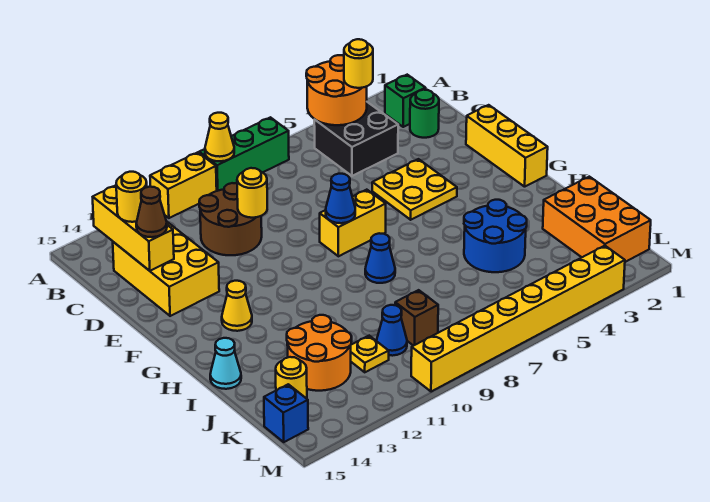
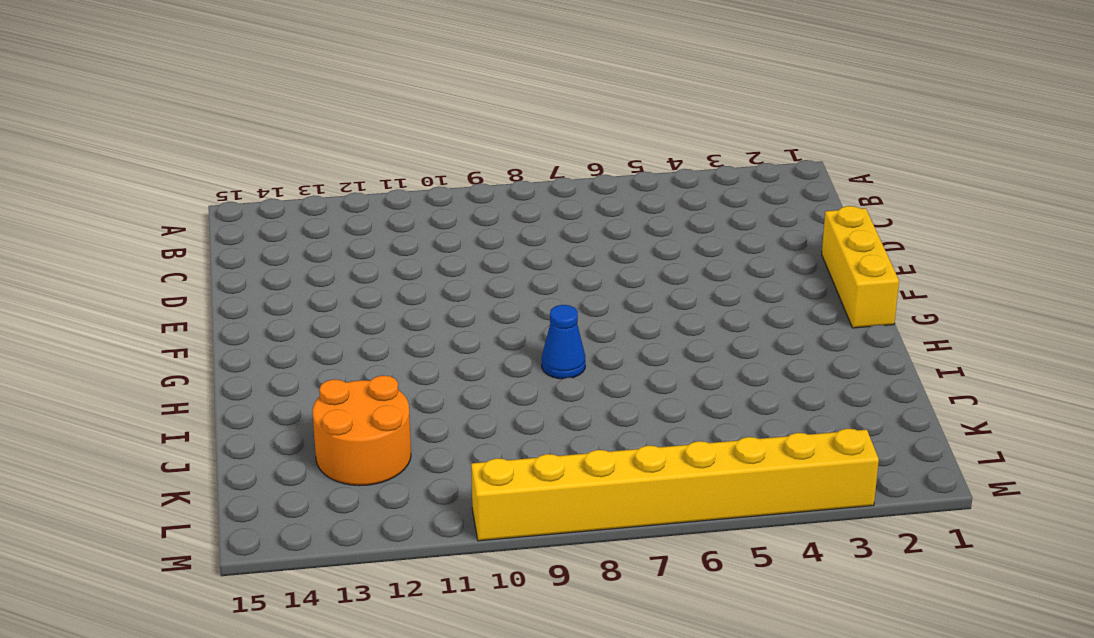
none -> green 1x3 brick [199,117,289,191]
none -> yellow 1x2 brick [150,152,217,218]
none -> green 1x1 brick [385,75,426,127]
none -> black 2x2 brick [314,102,398,176]

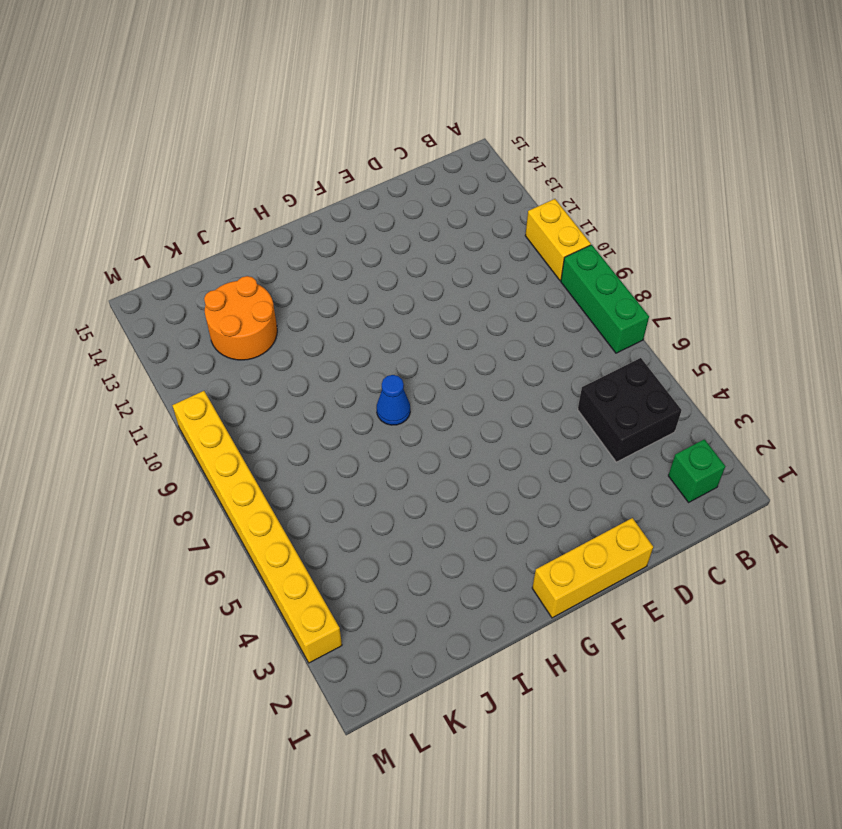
none -> green 1x1 round brick [410,90,439,138]
none -> brown 2x2 round brick [199,183,262,255]
none -> yellow 2x3 brick [113,222,219,316]
none -> yellow 2x2 plate [372,159,457,220]

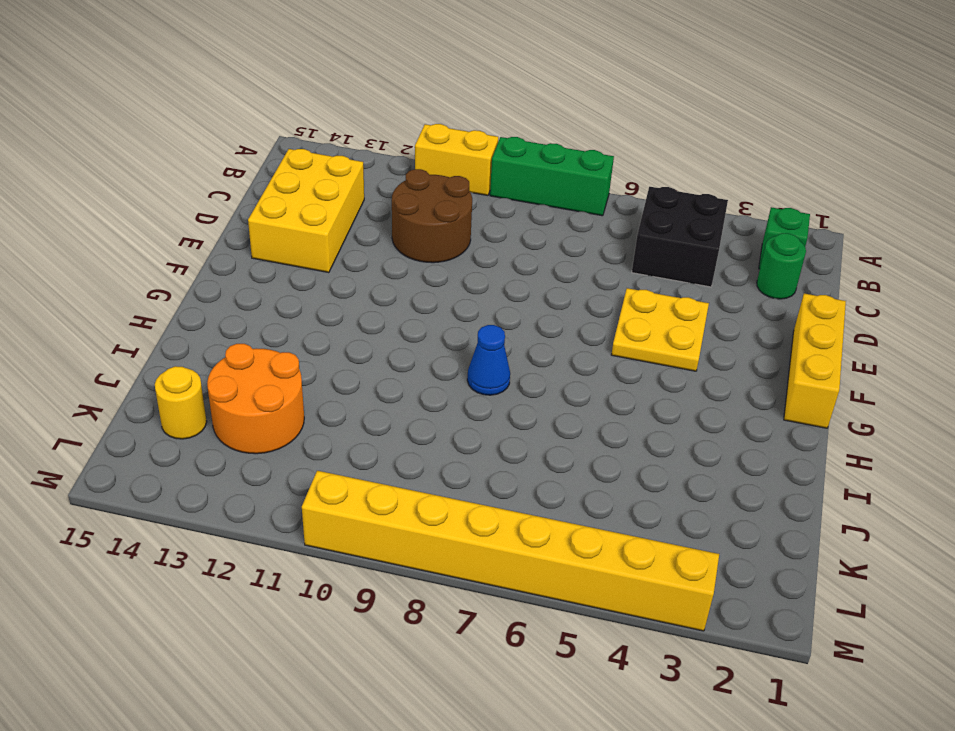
none -> yellow 1x2 brick [320,190,386,256]
none -> yellow 1x1 cone [222,281,252,331]
none -> blue 2x2 round brick [464,200,527,272]
none -> cyan 1x1 cone [210,338,241,389]

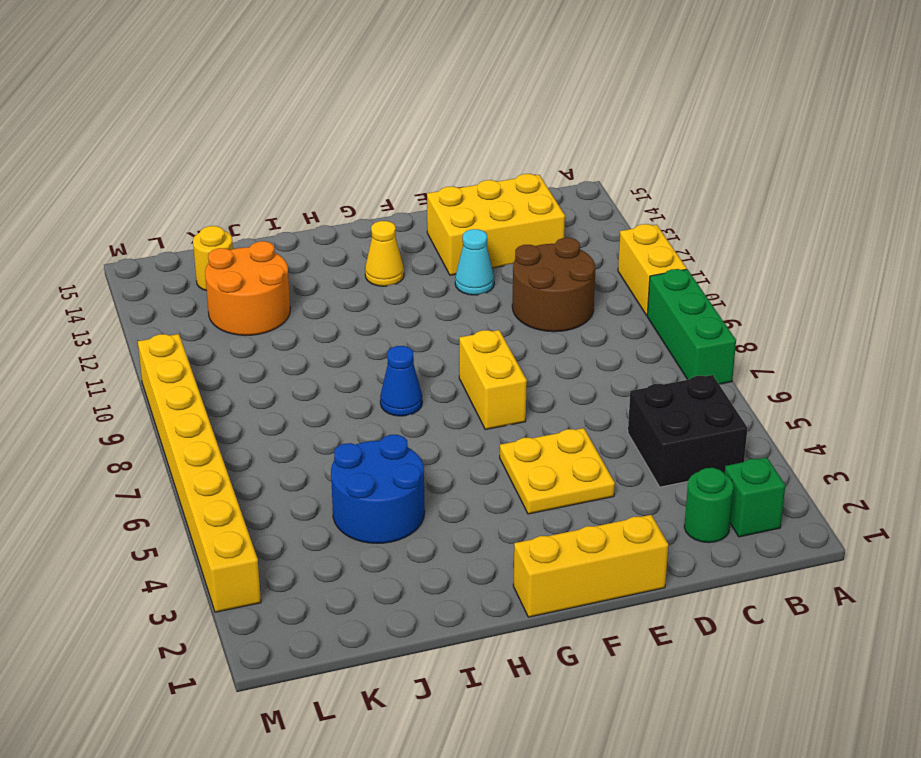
cyan 1x1 cone [455,229,494,295] -> cyan 1x1 cone moved to [210,338,241,389]
none -> orange 2x3 brick [543,177,651,262]
none -> brown 1x1 brick [395,290,438,346]
none -> blue 1x1 cone [377,305,407,356]
none -> yellow 1x1 plate [351,336,389,372]

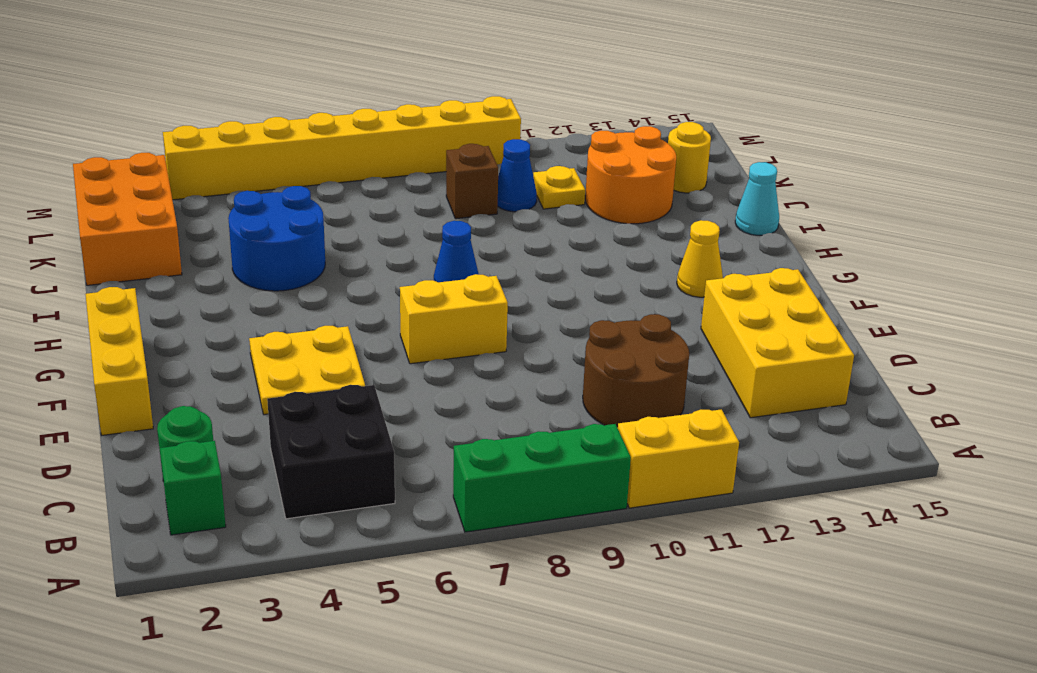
none -> blue 1x1 brick [264,384,308,442]
none -> orange 2x2 round brick [306,55,367,125]
none -> yellow 1x1 cone [205,113,234,161]
none -> yellow 1x3 brick [93,185,174,271]

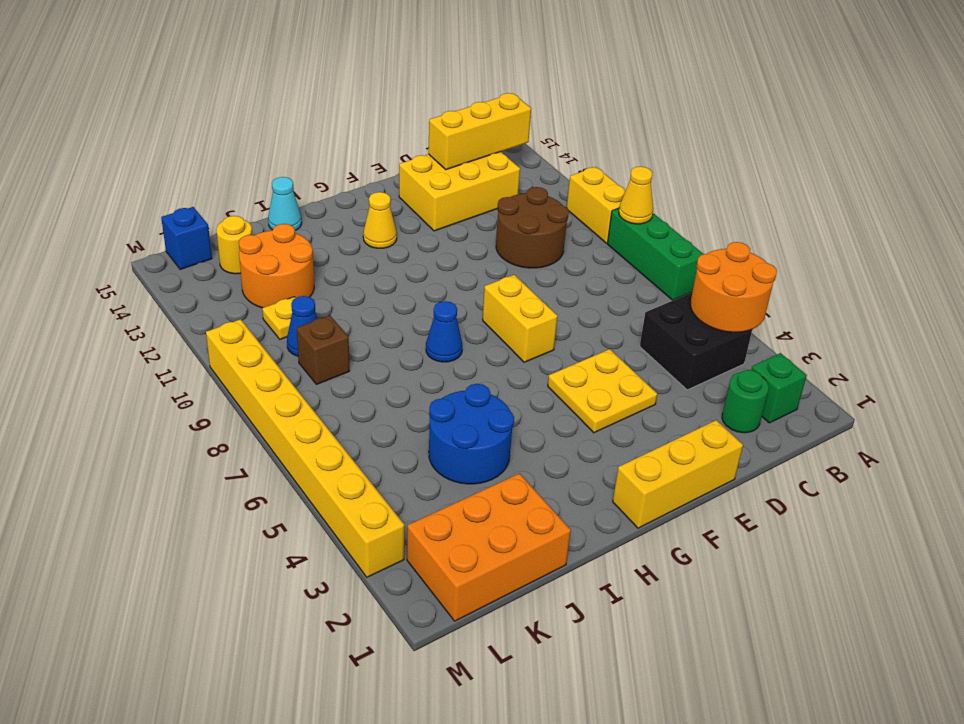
none -> yellow 1x1 round brick [237,168,267,218]
none -> blue 1x1 cone [326,174,355,223]
none -> yellow 1x1 round brick [344,39,373,88]
none -> yellow 1x1 round brick [116,172,147,222]

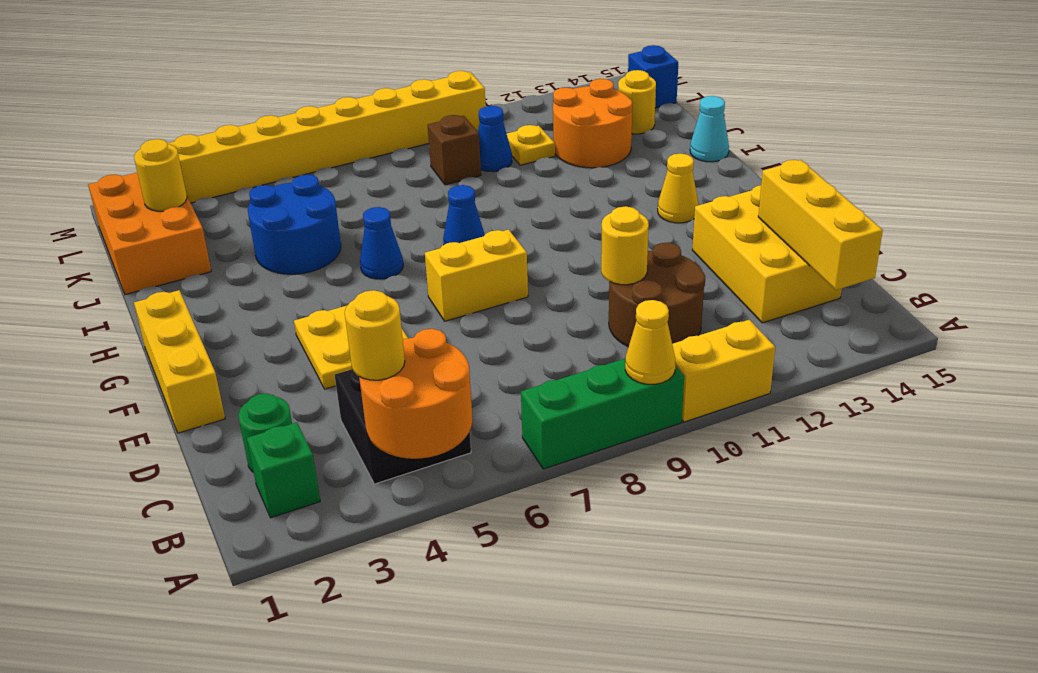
blue 1x1 cone [360,207,403,279] -> blue 1x1 cone moved to [326,174,355,223]
yellow 1x1 round brick [134,139,187,211] -> yellow 1x1 round brick moved to [116,172,147,222]
none -> brown 1x1 cone [136,187,167,237]

